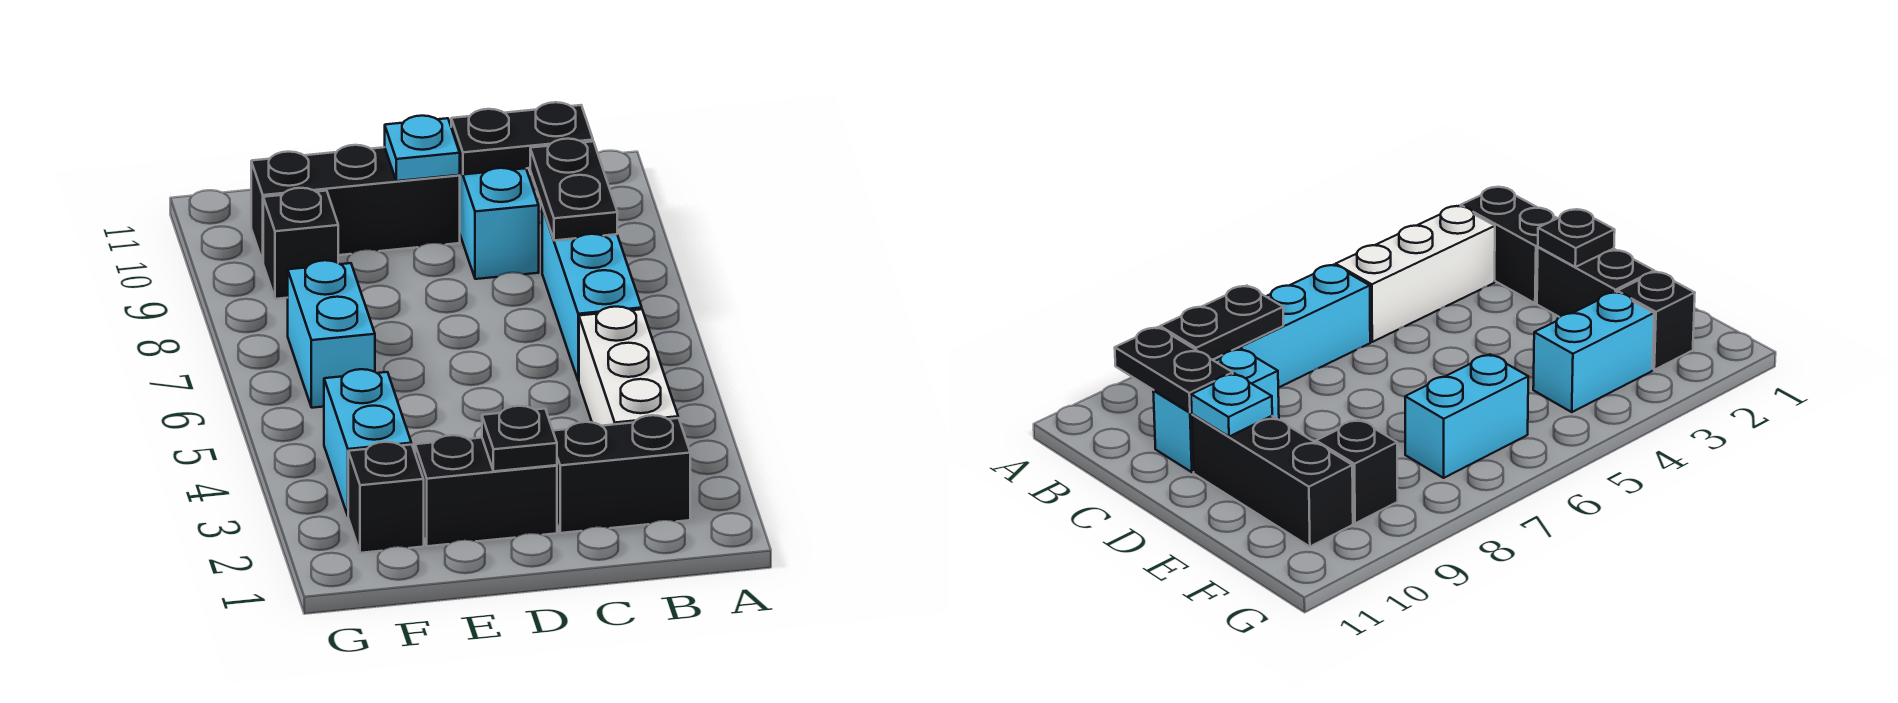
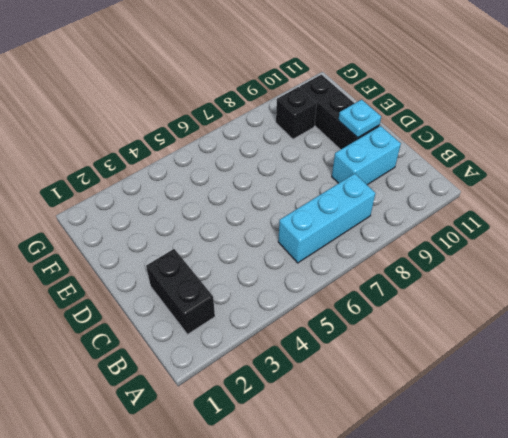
none -> white 1x3 brick [579,307,678,426]
none -> black 1x2 brick [415,435,557,546]
none -> black 1x1 brick [348,442,424,553]

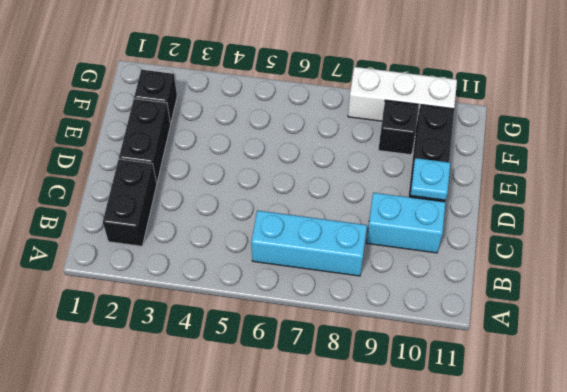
white 1x3 brick [348,67,457,121] -> white 1x3 brick moved to [579,307,678,426]
none -> cyan 1x2 brick [324,369,411,515]
none -> cyan 1x2 brick [288,260,375,408]
none -> black 1x2 plate [530,139,617,240]

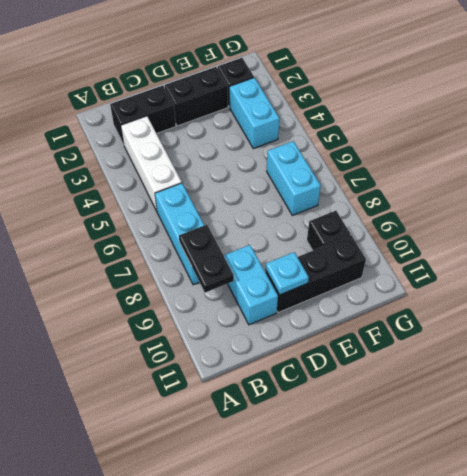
none -> black 1x2 plate [451,102,593,175]
none -> black 1x1 plate [482,406,557,471]

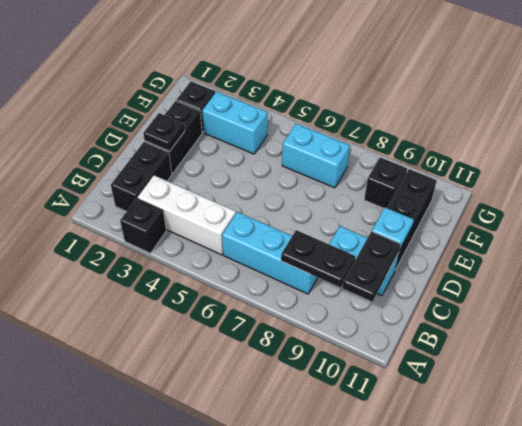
black 1x1 brick [120,198,166,253] -> none

